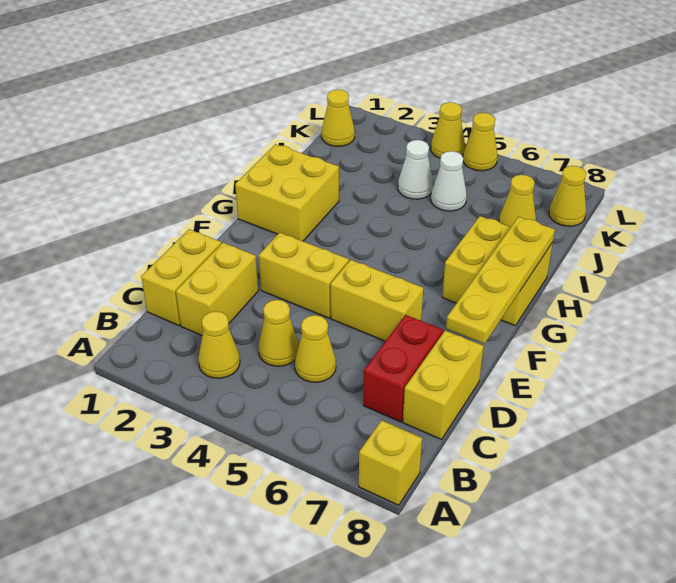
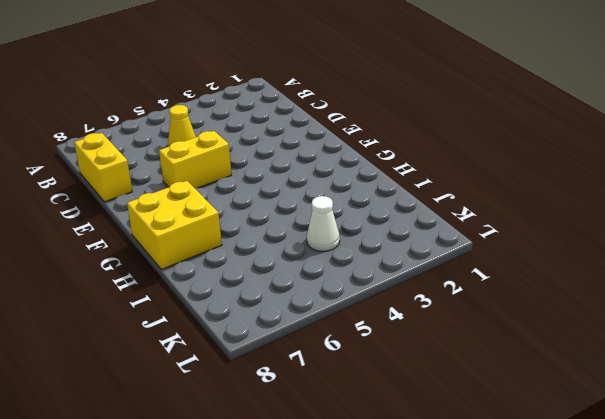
none -> yellow 1x1 brick [359,420,422,505]
none -> yellow 1x1 cone [198,311,240,378]
none -> yellow 1x2 brick [141,229,221,325]

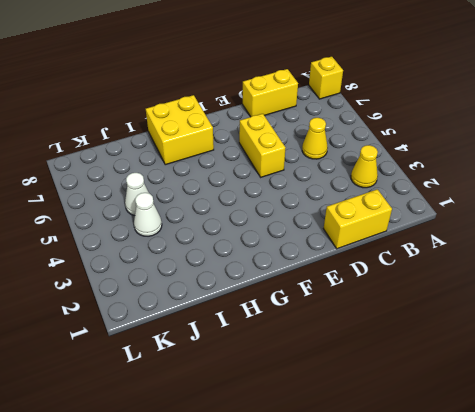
none -> yellow 1x2 brick [176,243,258,335]
none -> yellow 1x1 cone [258,300,299,366]
none -> red 1x2 brick [363,315,443,422]

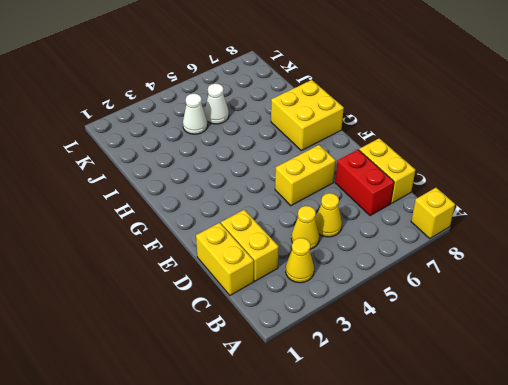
none -> yellow 1x2 brick [259,232,349,318]
none -> yellow 2x2 brick [235,144,339,241]
none -> yellow 1x1 cone [499,175,536,227]

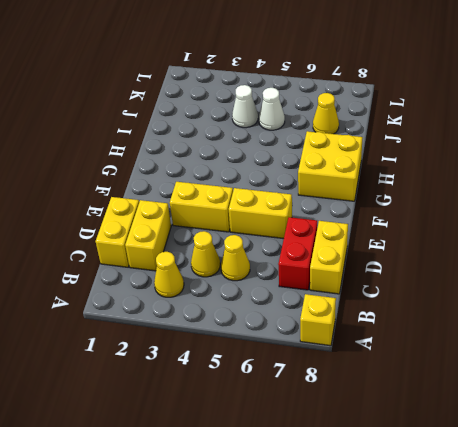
none -> yellow 2x2 brick [235,144,339,241]
none -> yellow 1x1 cone [322,90,355,146]
none -> yellow 1x1 cone [549,166,586,226]

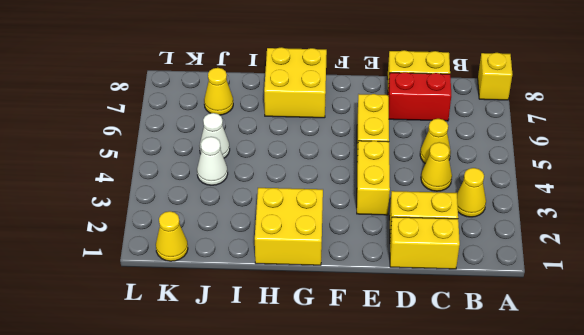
none -> yellow 1x1 cone [549,166,586,226]
none -> yellow 1x1 cone [431,102,465,158]
none -> yellow 1x1 cone [463,113,498,171]

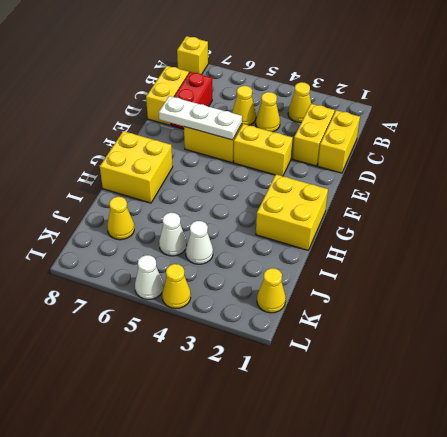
white 1x3 plate [159,96,242,140] -> none
white 1x1 cone [135,255,163,299] -> yellow 1x1 cone [463,113,498,171]
none -> yellow 1x1 cone [549,166,586,226]
none -> yellow 1x4 plate [446,217,555,344]

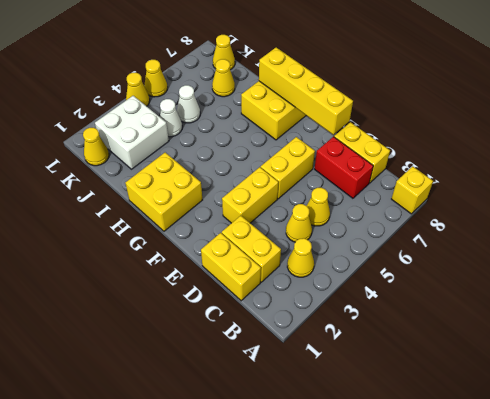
yellow 1x4 brick [259,47,353,135] -> yellow 1x4 plate [446,217,555,344]
white 2x2 brick [95,96,169,169] -> none

